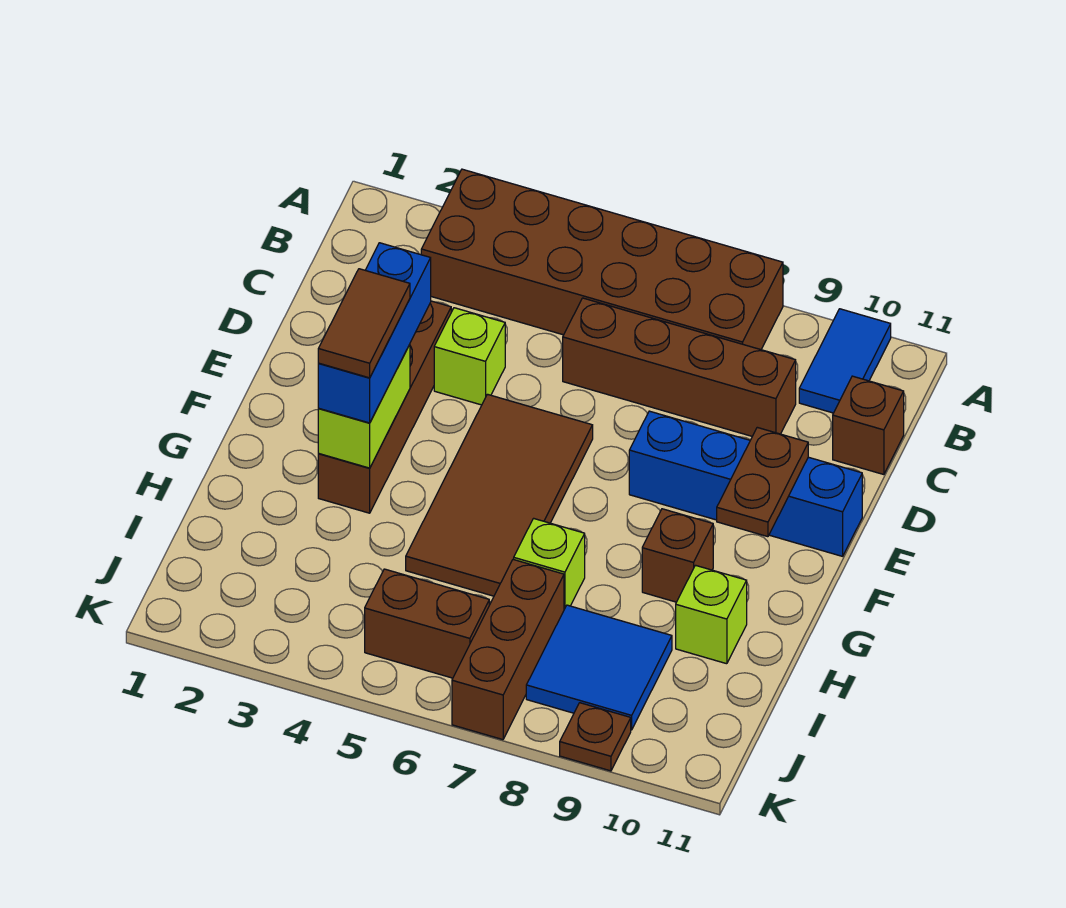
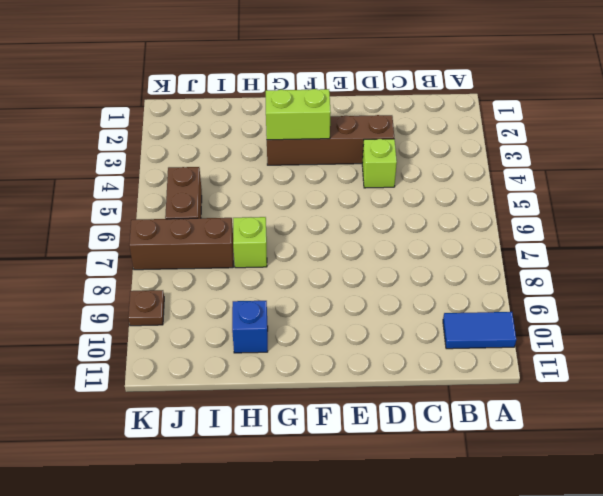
blue 1x1 brick [232,301,268,353] -> lime 1x1 brick [676,565,747,664]
none -> brown 2x6 brick [421,169,783,350]
none -> brown 1x4 brick [563,298,796,436]
none -> brown 1x1 brick [833,376,904,475]

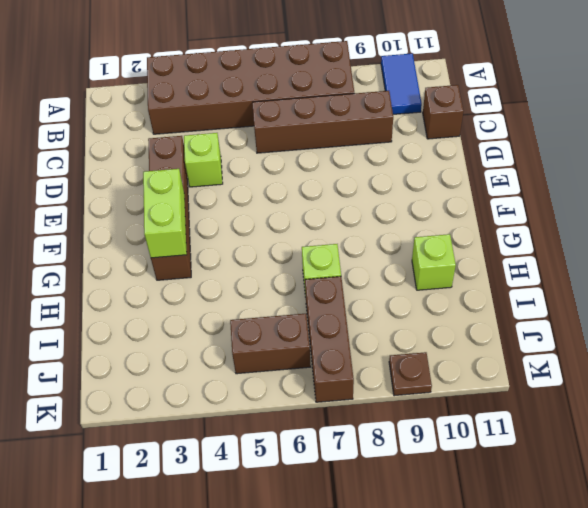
none -> brown 2x4 tile [406,394,593,596]
none -> blue 1x4 brick [629,411,862,556]
none -> brown 1x1 brick [642,509,713,602]

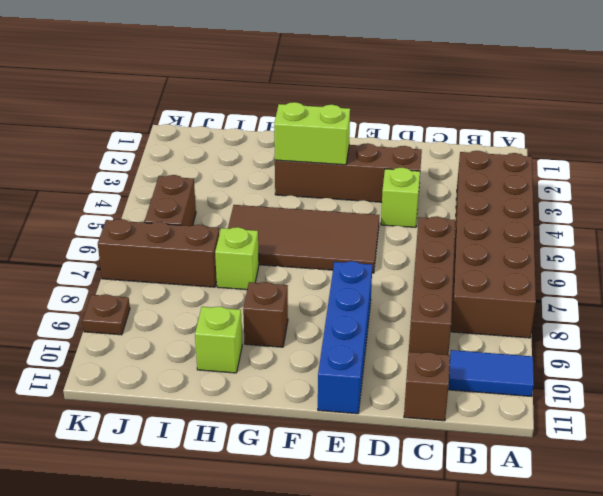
none -> blue 2x2 tile [526,605,672,730]
none -> brown 1x2 plate [717,427,808,537]
none -> blue 1x3 brick [318,243,431,423]

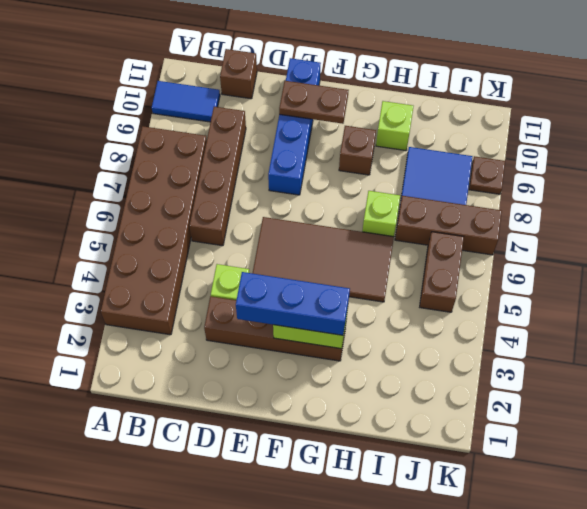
none -> brown 1x2 tile [318,269,410,378]

